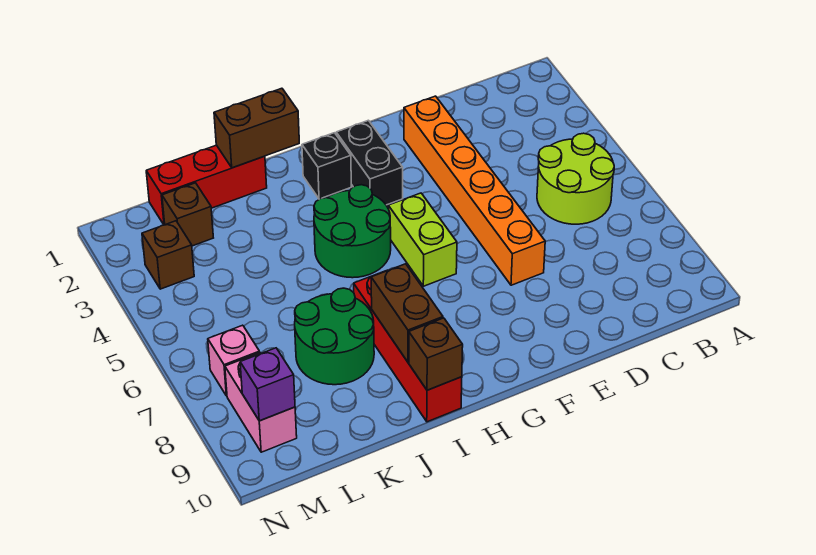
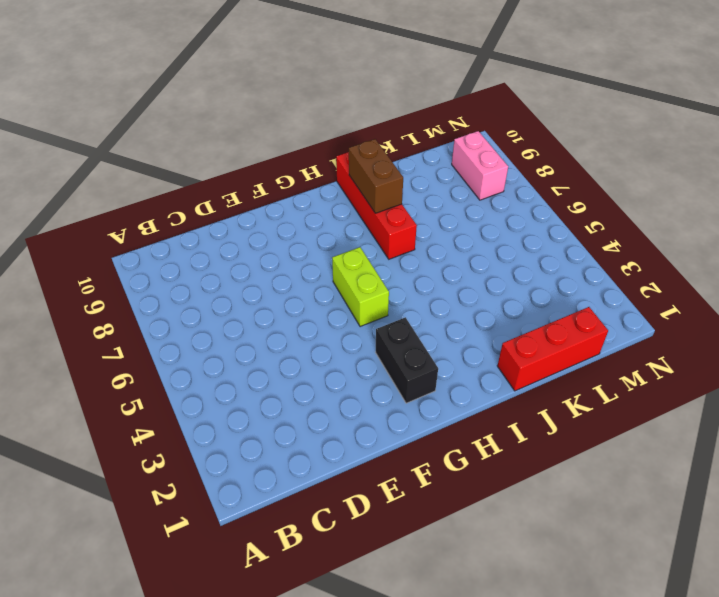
none -> lime 2x2 round brick [537,133,614,224]
none -> orange 1x6 brick [404,96,545,285]
none -> black 1x1 brick [302,133,352,199]

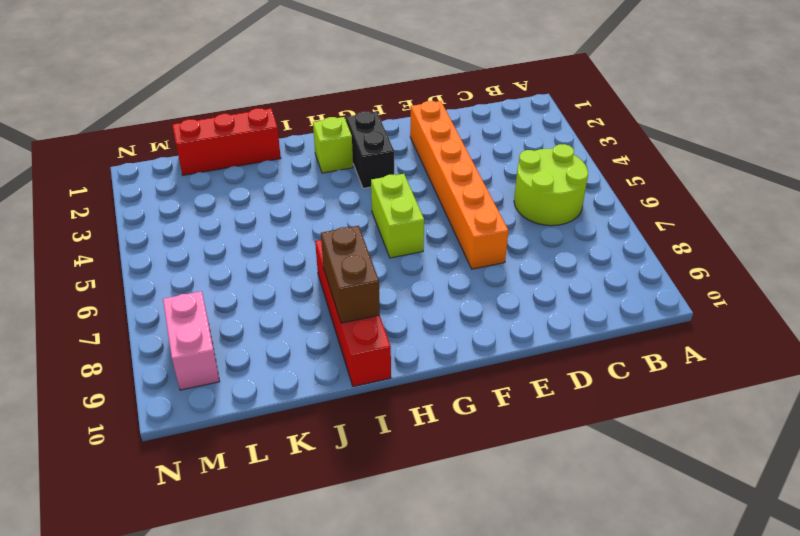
lime 1x1 brick [313,117,353,173] -> black 1x1 brick [302,133,352,199]
none -> green 2x2 round brick [314,185,391,278]
none -> green 2x2 round brick [295,288,374,385]
none -> brown 1x1 brick [162,183,213,246]

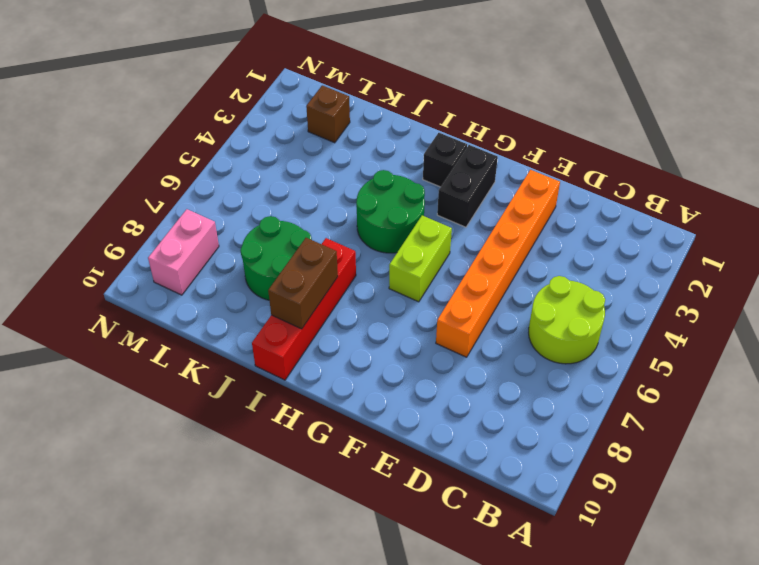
none -> red 1x3 brick [146,145,267,225]
none -> brown 1x1 brick [142,221,194,289]
none -> pink 1x1 brick [208,325,260,396]

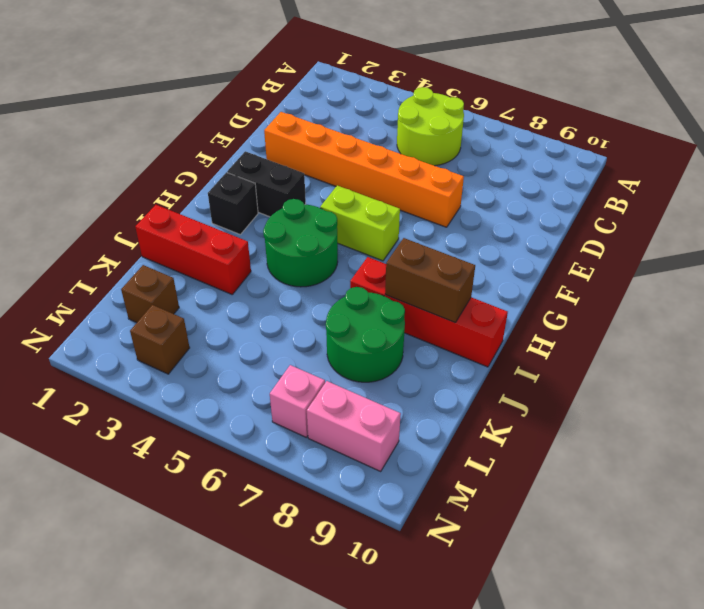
red 1x3 brick [135,205,251,294] -> red 1x3 brick turned to [146,145,267,225]
none -> brown 1x2 brick [214,88,299,168]
none -> brown 1x1 brick [409,318,463,390]
none -> purple 1x1 brick [240,348,295,421]

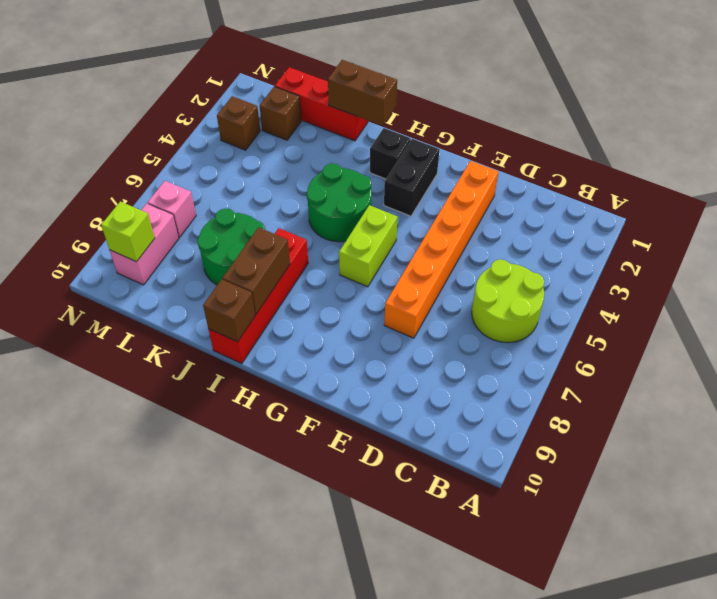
lime 1x1 brick [101,201,155,262] -> purple 1x1 brick [240,348,295,421]

